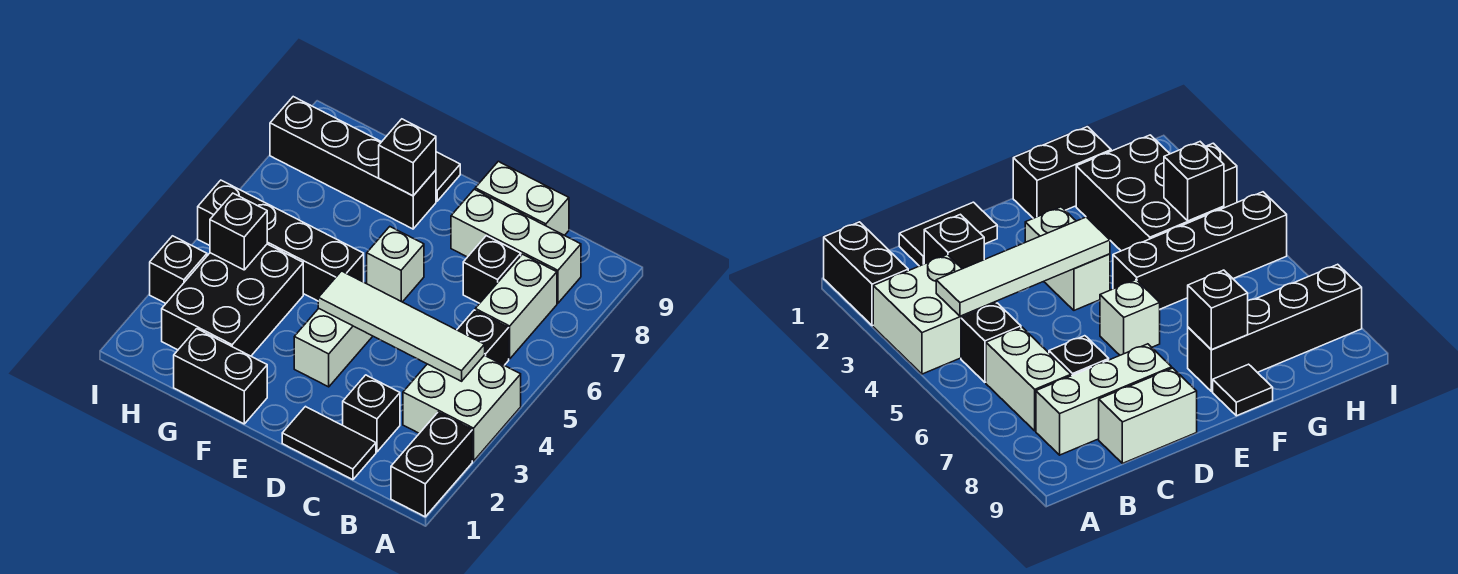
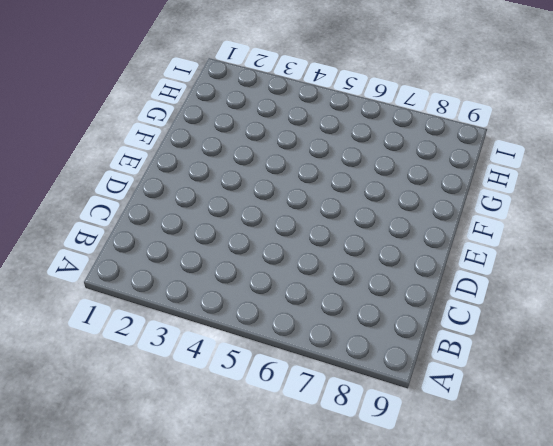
none -> black 1x2 brick [391,412,472,517]
none -> white 2x2 brick [403,355,521,461]
none -> black 1x1 brick [457,310,509,365]

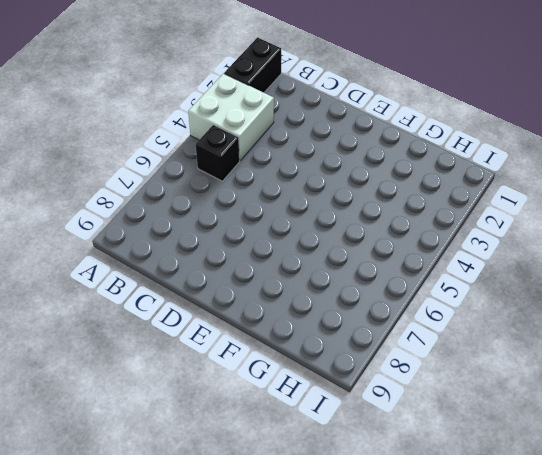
none -> white 1x2 brick [475,254,557,359]
none -> white 1x3 brick [451,189,581,303]
none -> black 1x2 tile [282,407,376,480]

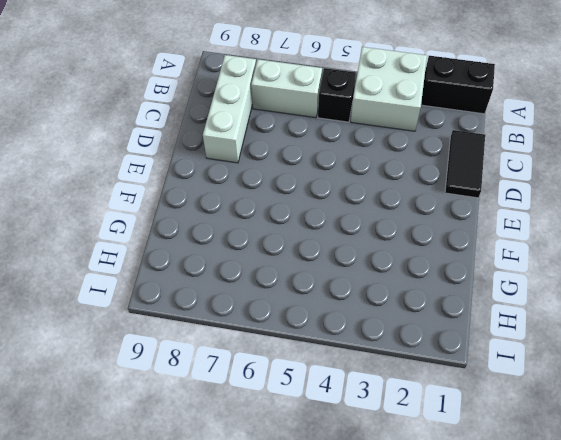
none -> black 1x1 brick [343,375,400,452]
none -> black 1x1 brick [463,236,521,303]
none -> white 1x2 brick [475,161,569,236]

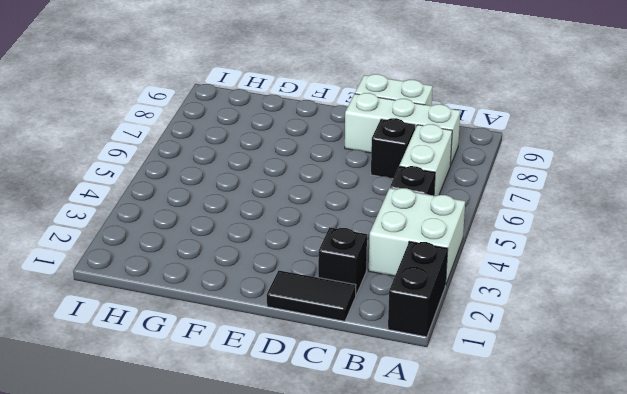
none -> white 1x2 brick [294,309,373,387]
none -> white 1x1 brick [367,227,424,302]
none -> black 1x2 brick [174,329,267,424]

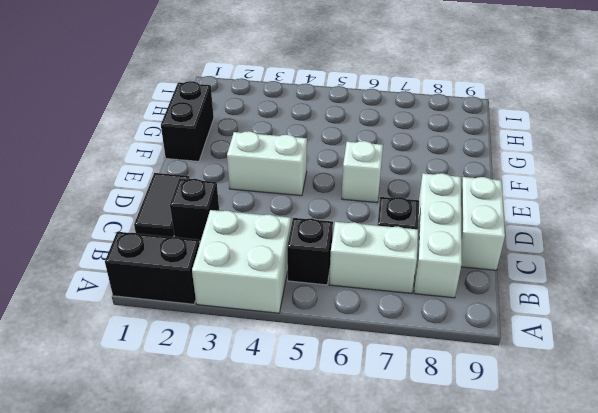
none -> black 1x4 brick [198,180,364,301]
none -> black 1x4 brick [270,97,436,229]
none -> black 1x1 tile [436,152,460,201]

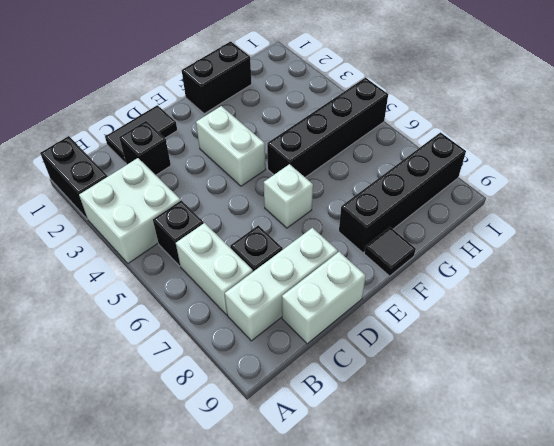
none -> black 2x3 brick [162,244,303,356]
none -> black 1x1 brick [150,236,207,303]
none -> white 1x4 tile [318,271,485,381]

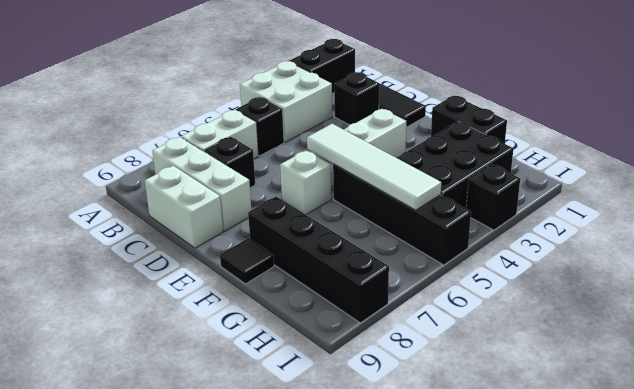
white 1x4 tile [307,124,441,210] -> white 1x4 tile moved to [318,271,485,381]
none -> black 1x1 brick [379,119,436,196]
none -> black 1x1 brick [210,193,267,270]

